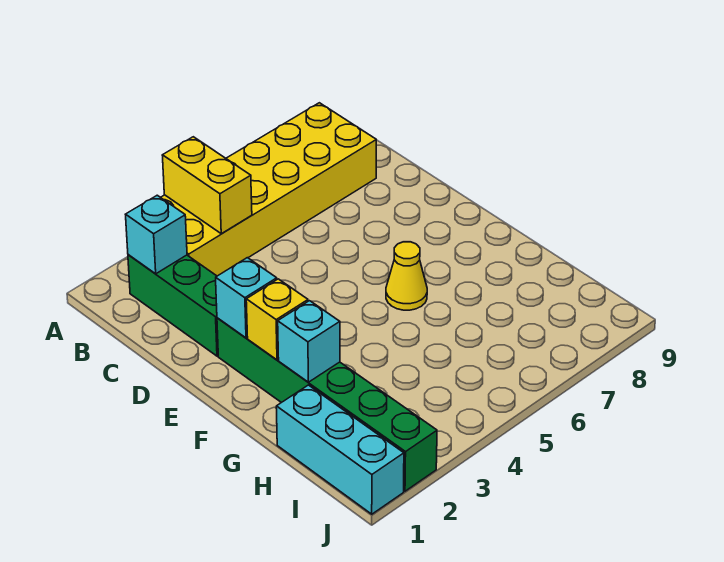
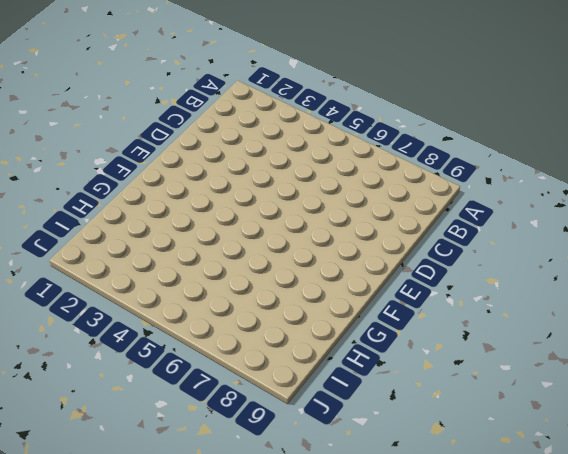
none -> yellow 2x6 brick [161,103,376,276]
none -> green 1x3 brick [128,255,218,356]

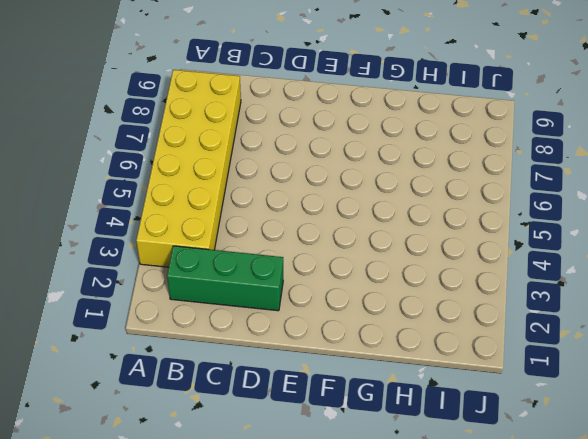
none -> green 1x6 brick [217,318,437,491]
none -> yellow 1x1 cone [386,242,427,310]

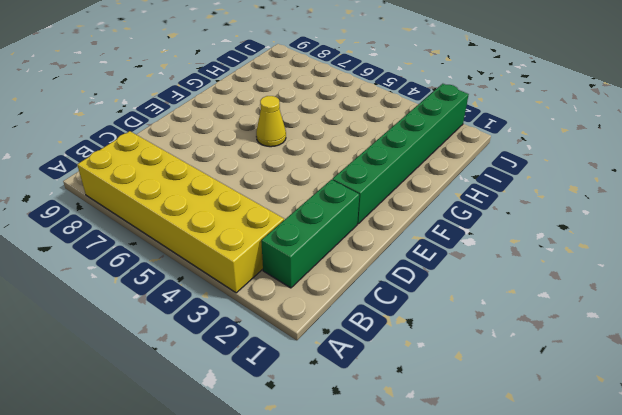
none -> cyan 1x3 brick [276,385,404,514]
none -> yellow 1x2 brick [162,137,252,234]

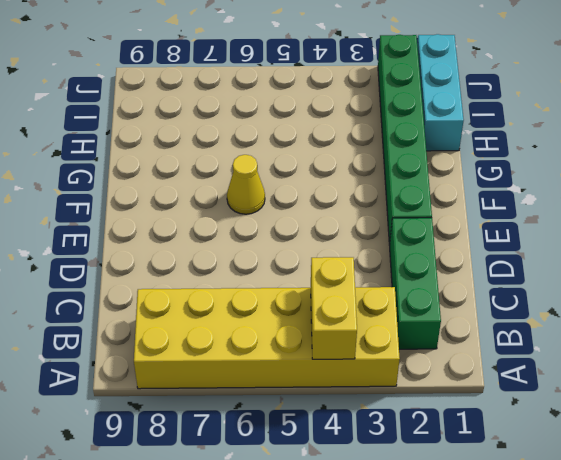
none -> cyan 1x1 brick [125,195,187,274]
none -> cyan 1x1 brick [216,258,277,338]

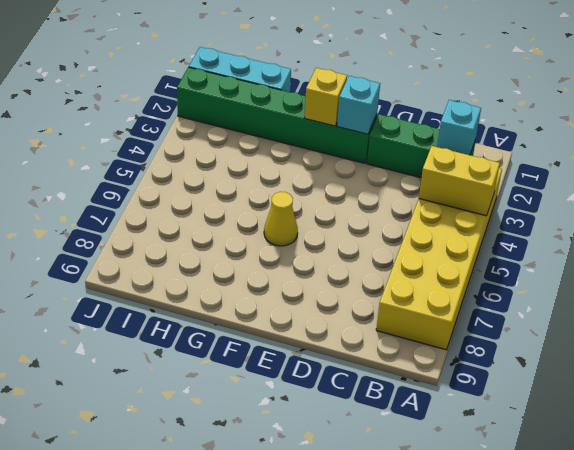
none -> cyan 1x1 brick [278,301,340,382]

